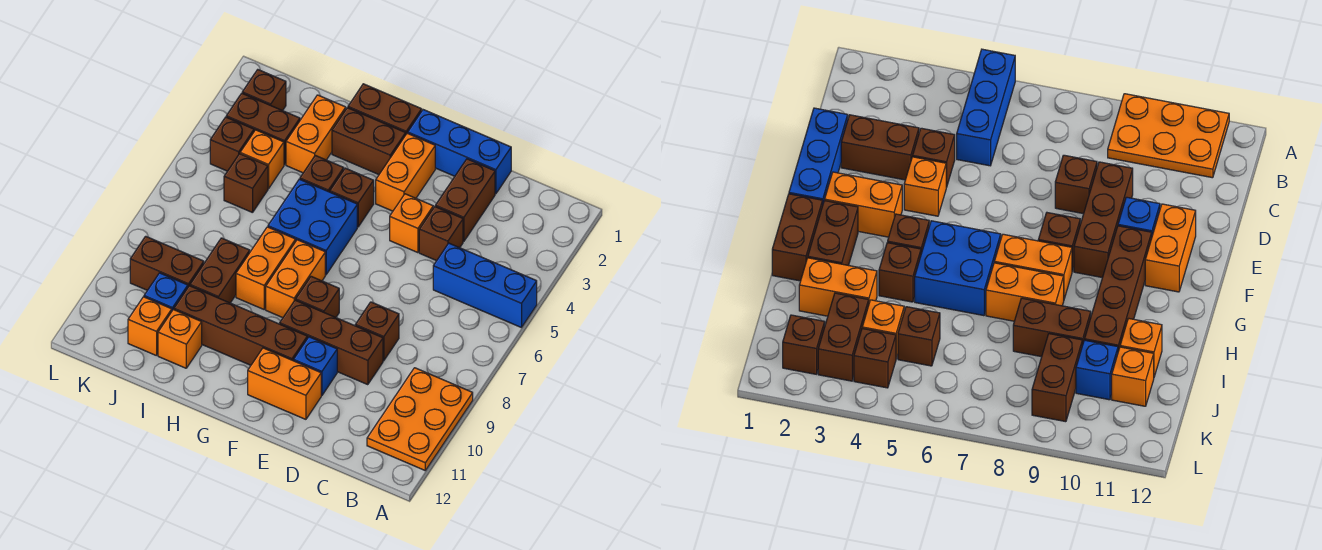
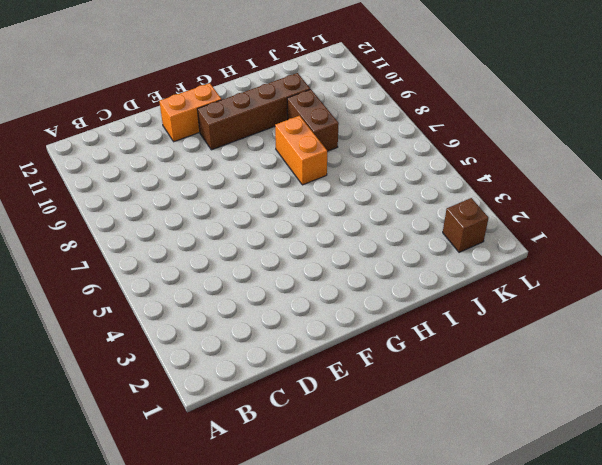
none -> blue 1x3 brick [433,243,537,328]
none -> orange 2x3 plate [367,368,473,470]
none -> blue 1x3 brick [408,110,511,194]
none -> brown 1x2 brick [435,159,495,242]

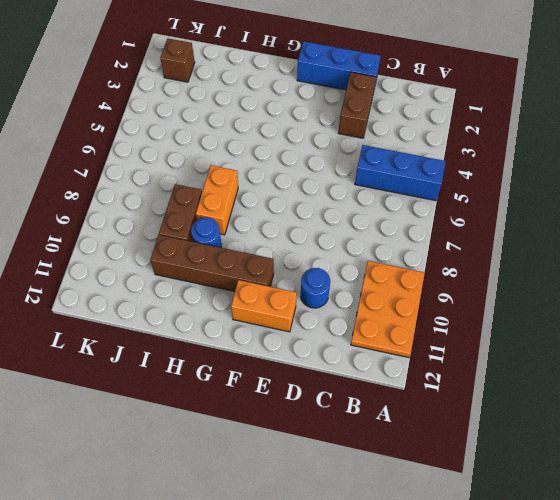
blue 1x1 round brick [301,268,330,308] -> none
blue 1x1 round brick [191,217,221,248] -> none
none -> brown 1x1 brick [419,207,463,261]
none -> brown 1x1 brick [355,302,399,361]
none -> brown 1x3 brick [280,300,383,385]
none -> orange 1x1 brick [390,194,433,253]

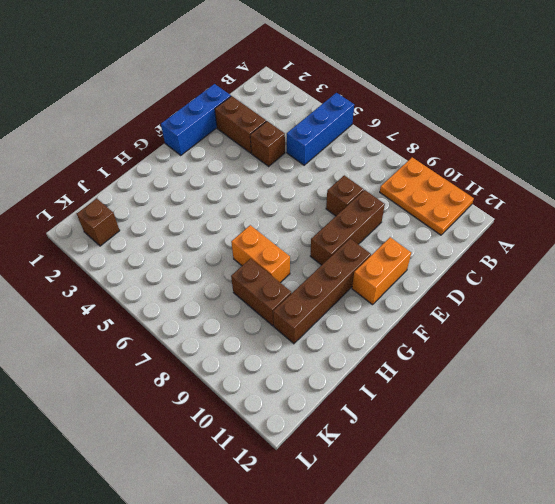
none -> orange 1x1 brick [390,194,433,253]
none -> blue 1x1 brick [294,337,337,396]
none -> orange 1x2 brick [376,133,435,211]
none -> brown 1x1 brick [296,276,339,317]

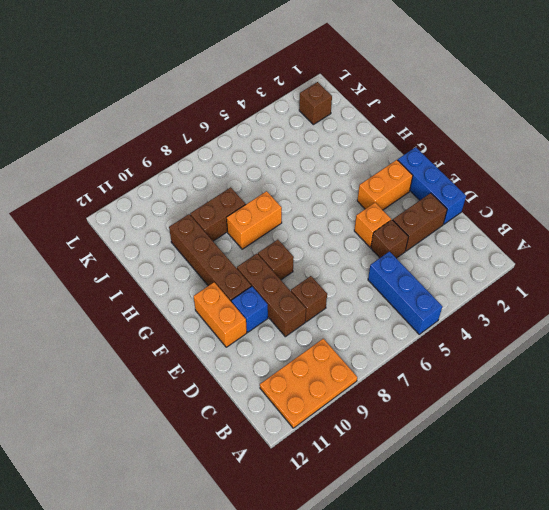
none -> brown 1x2 brick [348,84,422,134]
none -> brown 1x2 brick [332,108,406,174]
none -> brown 1x1 brick [330,168,374,227]
none -> blue 2x2 brick [268,179,357,275]

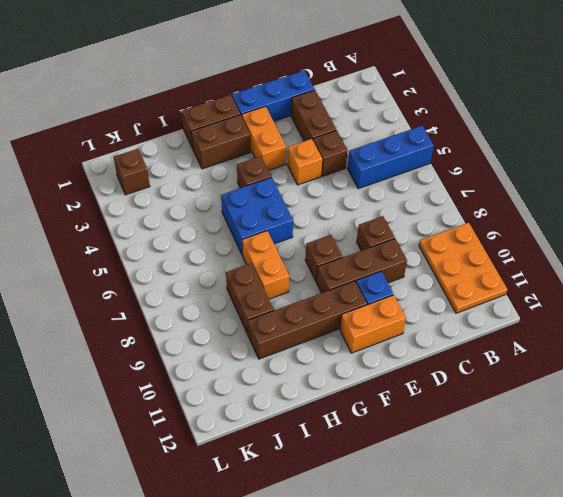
none -> orange 1x2 brick [266,240,325,318]
none -> brown 1x1 brick [300,155,344,192]
none -> orange 1x2 brick [286,95,346,173]
none -> orange 1x1 brick [158,310,202,368]

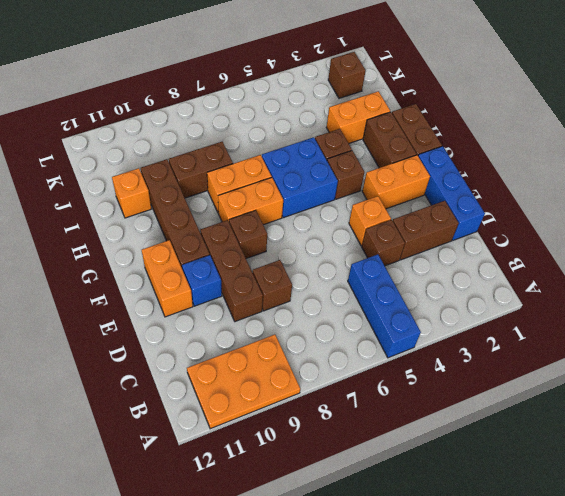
none -> brown 1x2 brick [226,93,300,165]
none -> orange 1x1 brick [240,130,284,189]
none -> brown 1x1 brick [224,154,268,213]
none -> brown 1x2 brick [130,236,204,290]

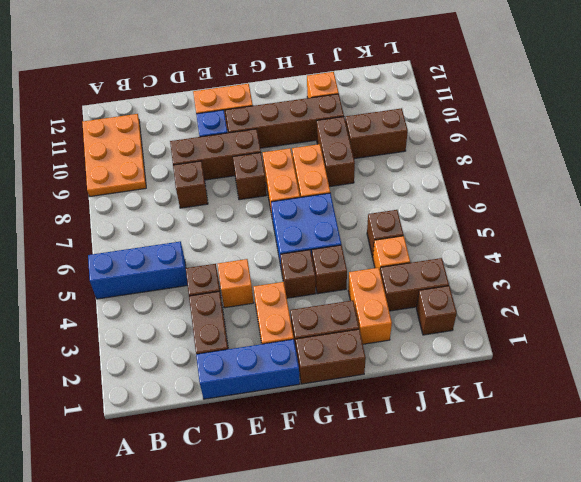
none -> blue 1x1 brick [144,273,188,310]
none -> orange 1x1 brick [128,297,172,356]
none -> brown 1x1 brick [210,117,254,171]

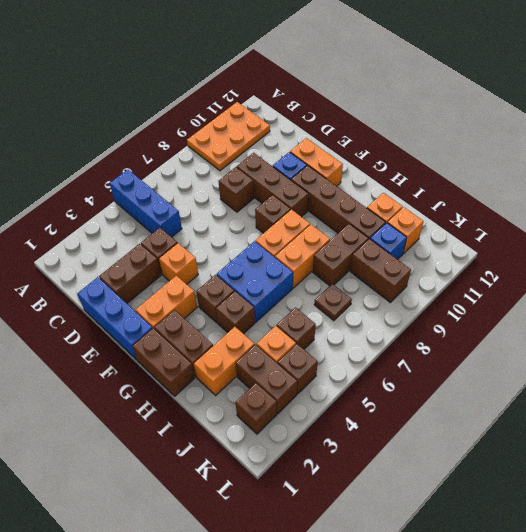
brown 1x1 plate [314,284,352,321] -> none

